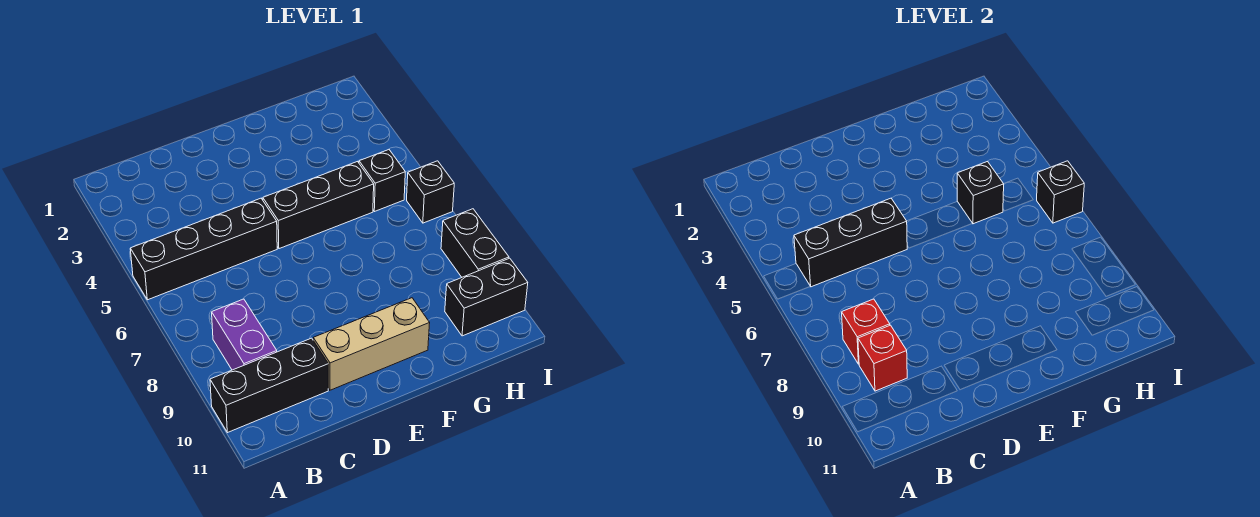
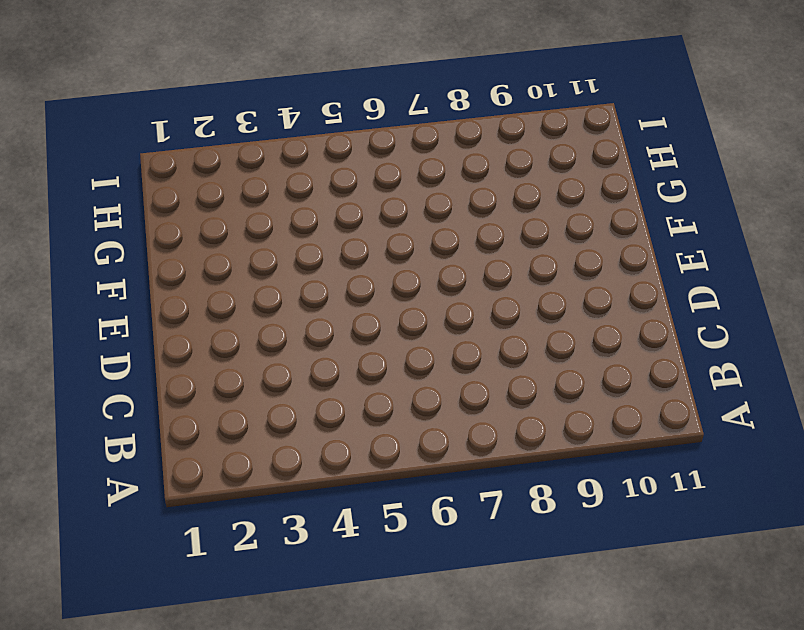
none -> black 1x4 brick [130,198,277,300]
none -> black 1x3 brick [210,338,328,433]
none -> purple 1x2 brick [212,299,277,370]

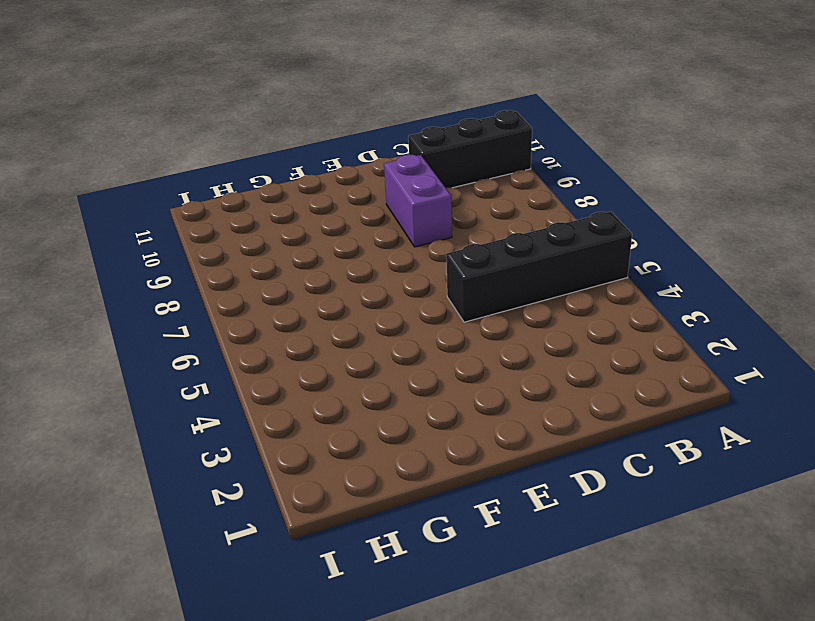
purple 1x2 brick [384,155,452,247] -> purple 1x2 brick moved to [212,299,277,370]
none -> tan 1x3 brick [313,298,430,390]
none -> black 1x3 brick [263,161,374,249]
none -> black 1x1 brick [359,149,405,212]

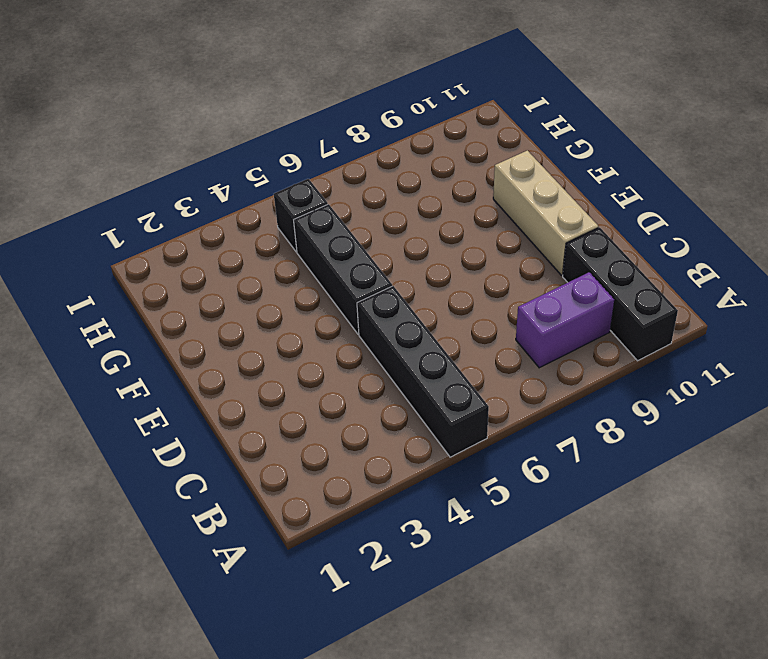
none -> black 1x2 brick [445,258,528,336]
none -> black 1x1 brick [407,161,454,223]
none -> black 1x2 brick [441,209,509,277]

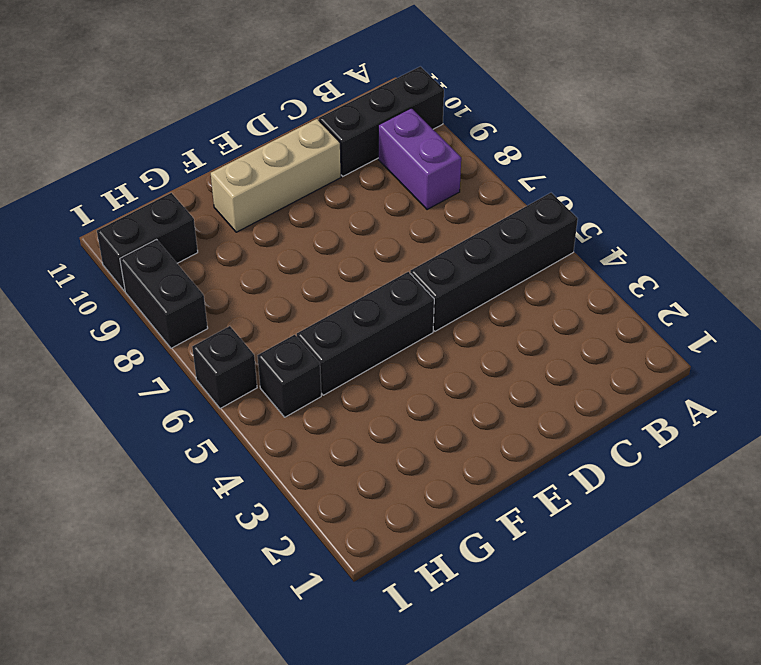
none -> black 1x3 brick [794,198,907,287]
none -> red 1x1 brick [842,299,890,364]
none -> red 1x1 brick [858,325,907,391]

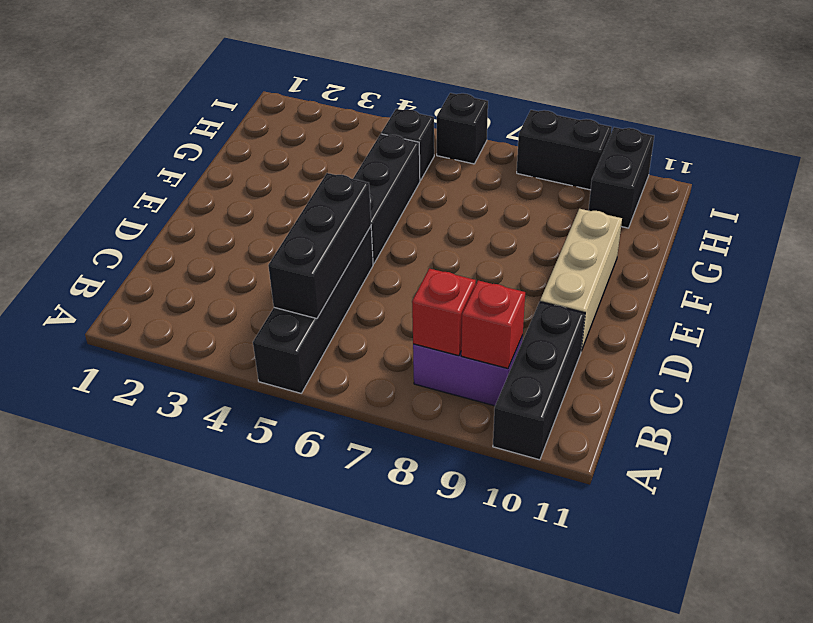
none -> black 1x1 brick [957,161,1004,224]
none -> black 1x1 brick [1037,161,1084,223]

